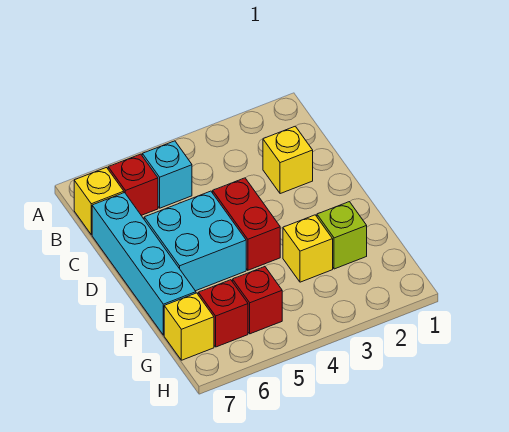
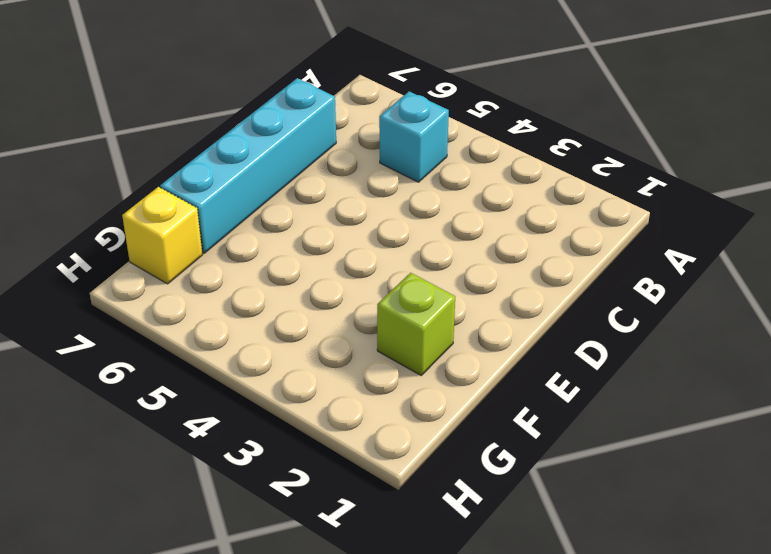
none -> red 1x1 brick [108,154,158,215]
none -> yellow 1x1 brick [74,167,124,235]
none -> yellow 1x1 brick [263,126,313,194]

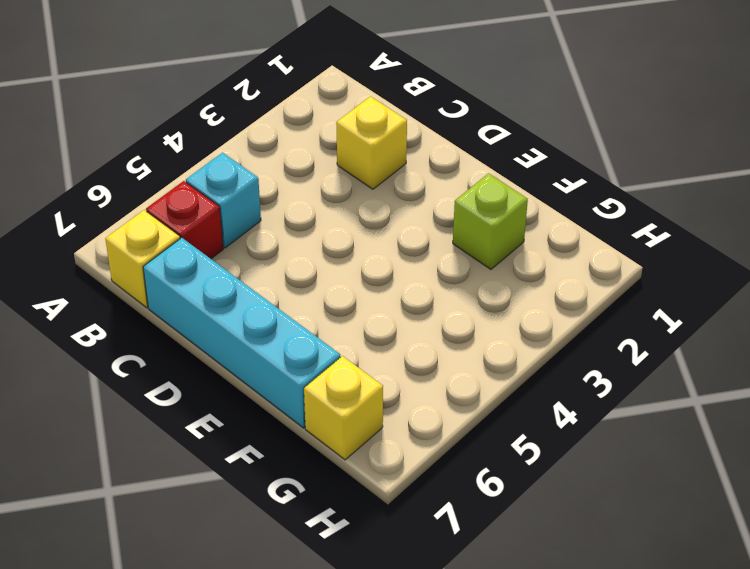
none -> red 1x2 brick [213,178,280,270]
none -> cyan 2x2 brick [144,191,246,291]
none -> yellow 1x1 brick [283,215,333,282]

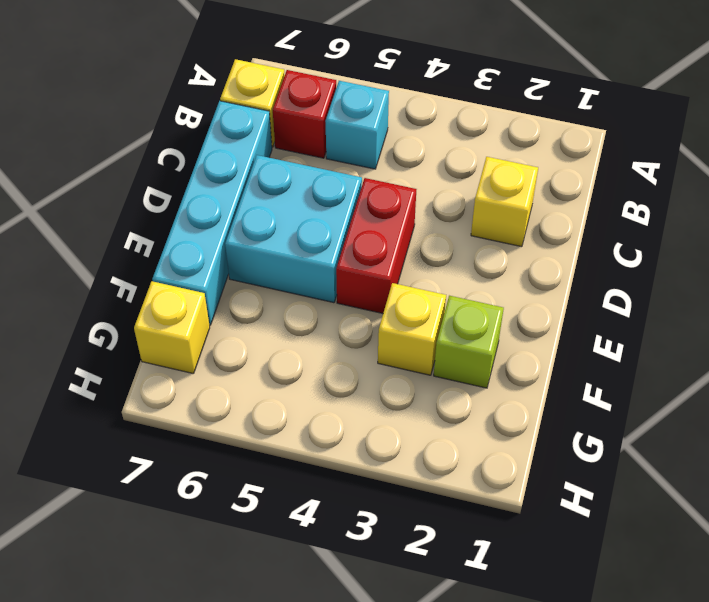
none -> red 1x1 brick [233,267,282,334]
none -> red 1x1 brick [198,280,248,347]

